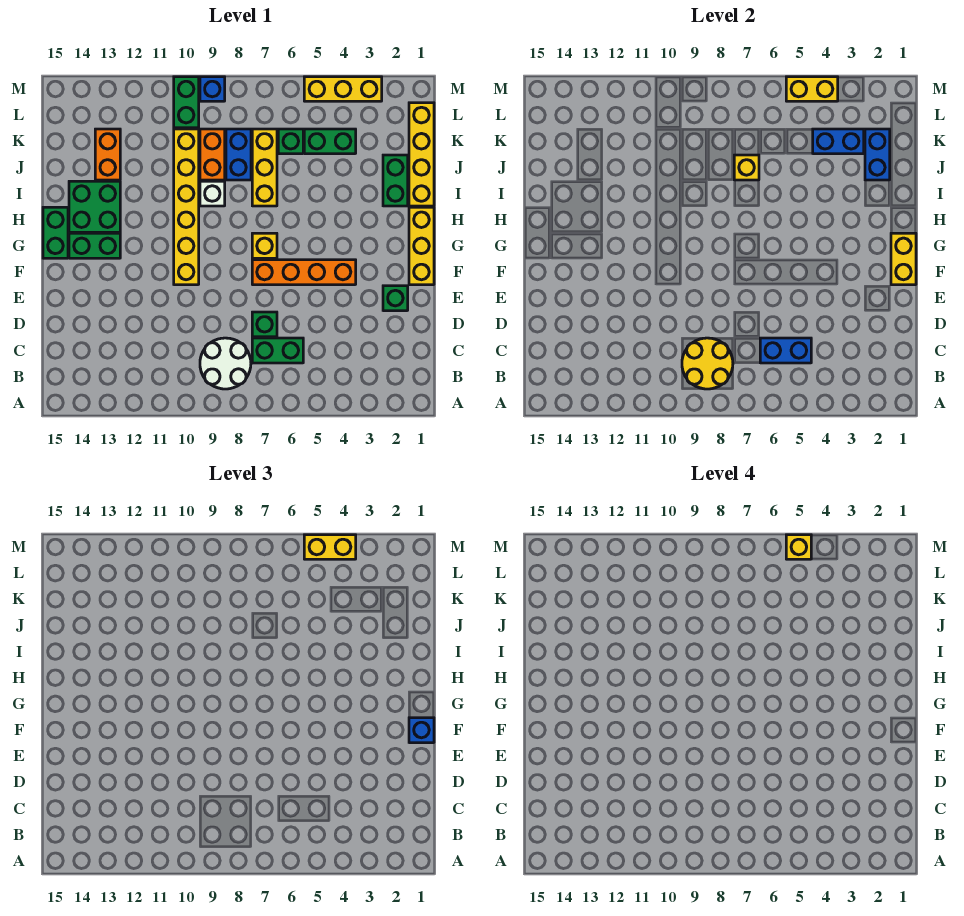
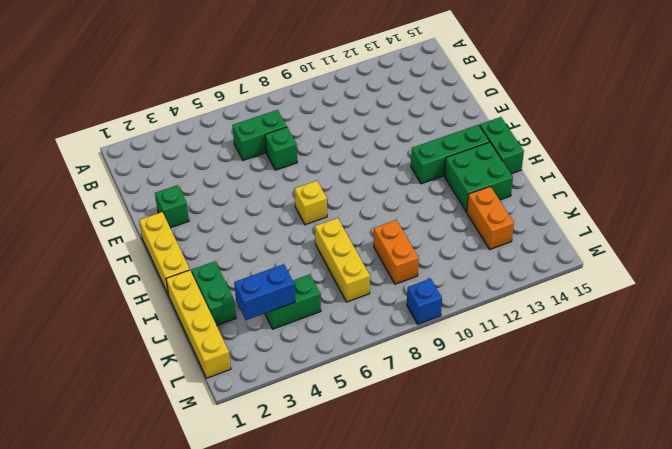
green 1x3 brick [411,125,490,184] -> green 1x2 brick [69,233,120,258]
none -> white 2x2 round brick [200,338,251,389]
none -> orange 1x4 brick [252,260,356,285]
none -> yellow 1x6 brick [174,129,199,285]
none -> white 1x1 brick [200,181,225,206]

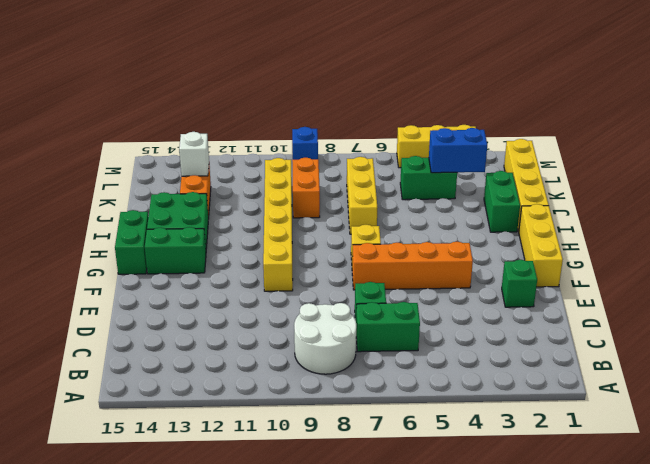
white 1x1 brick [179,132,209,176] -> white 1x1 brick moved to [200,181,225,206]
none -> blue 1x2 brick [226,129,251,180]
none -> green 1x1 brick [278,129,303,154]
none -> green 1x2 brick [174,77,199,128]
none -> yellow 2x2 round brick [682,338,733,389]

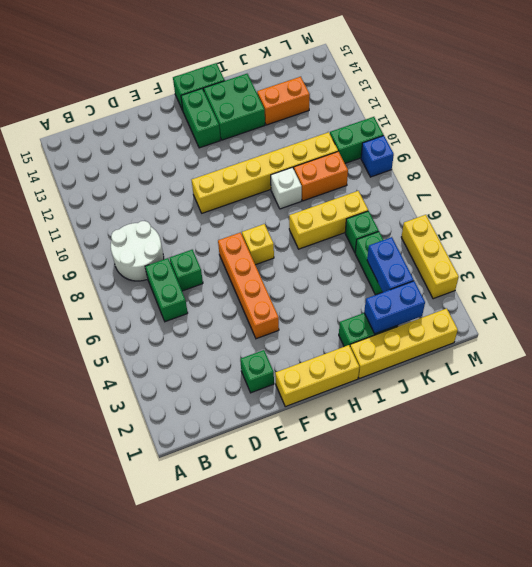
none -> blue 1x2 brick [226,129,251,180]
none -> yellow 2x2 round brick [682,338,733,389]
none -> blue 1x2 brick [760,338,811,363]
none -> yellow 1x2 brick [891,233,916,285]

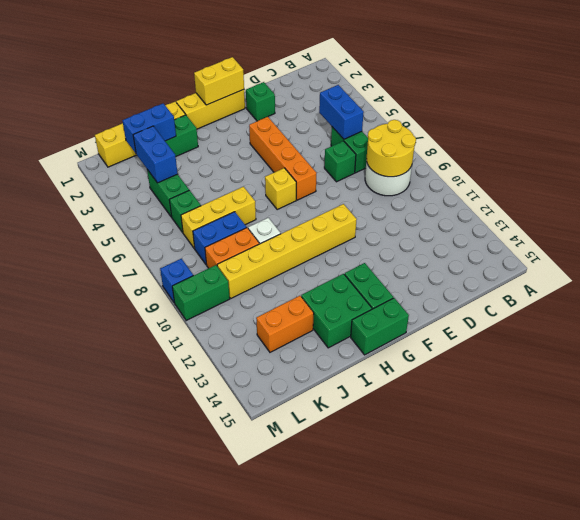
none -> yellow 1x3 brick [304,77,382,101]
none -> yellow 1x1 brick [734,155,759,180]
none -> yellow 1x2 brick [786,77,838,101]
none -> blue 1x1 brick [409,718,434,743]

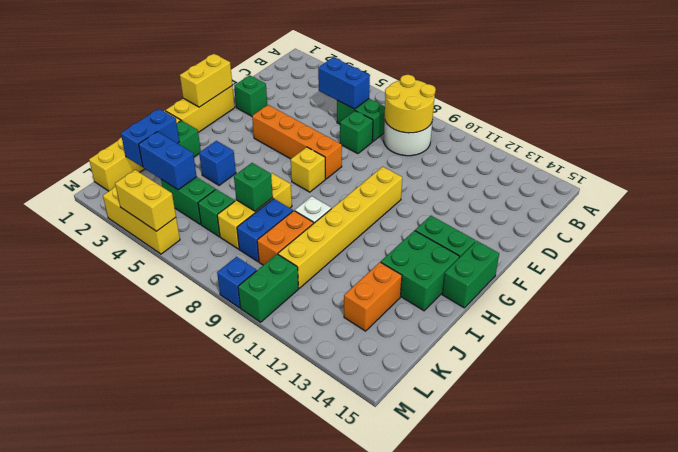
blue 1x1 brick [199,141,236,185] -> blue 1x1 brick moved to [409,718,434,743]
green 1x1 brick [234,163,273,211] -> yellow 1x1 brick [734,155,759,180]
none -> yellow 1x2 brick [304,535,356,559]
none -> yellow 1x1 brick [786,535,811,559]

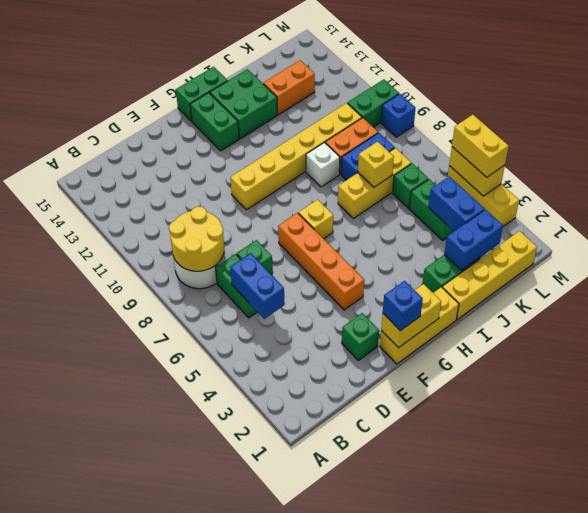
none -> yellow 1x1 brick [786,535,811,559]

